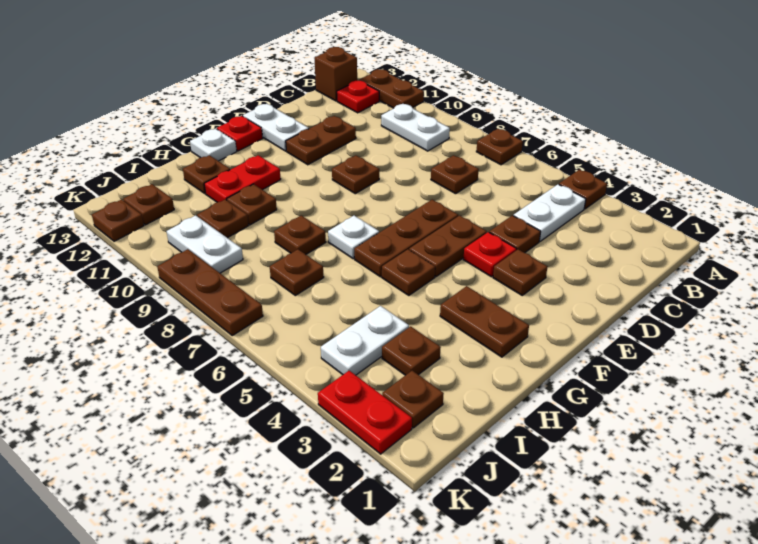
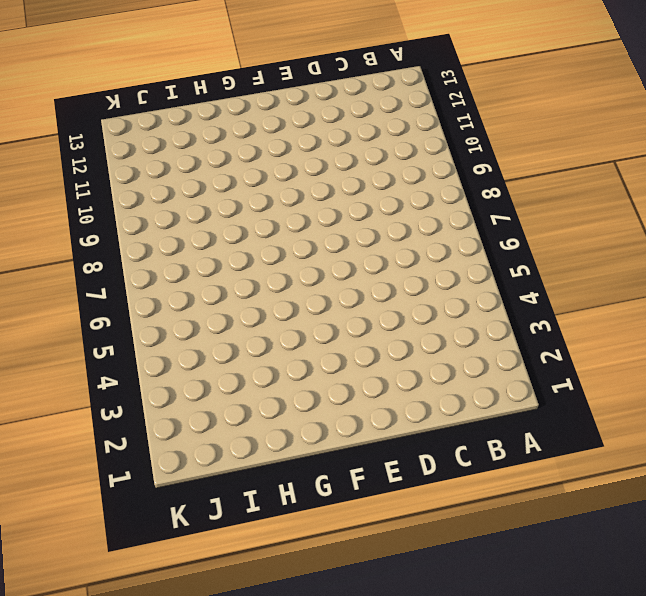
none -> brown 1x1 plate [559,170,607,209]
none -> brown 1x1 plate [476,129,523,165]
none -> brown 1x2 plate [359,69,424,108]
none -> white 1x2 plate [513,184,586,241]

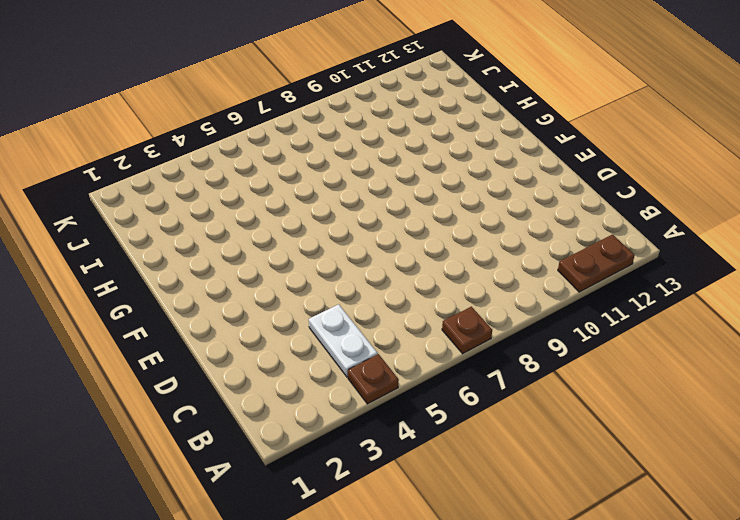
none -> white 1x2 plate [381,104,450,151]
none -> red 1x1 plate [337,81,379,113]
none -> brown 1x1 brick [314,47,357,101]
none -> brown 1x1 plate [431,155,479,194]

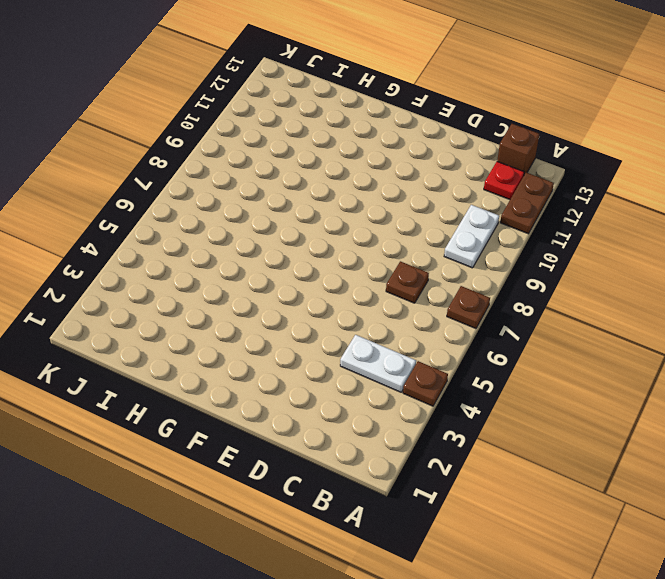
none -> brown 1x1 plate [489,215,541,253]
none -> brown 1x2 plate [286,116,356,165]
none -> brown 1x1 plate [493,249,547,295]
none -> red 1x1 plate [463,232,516,277]

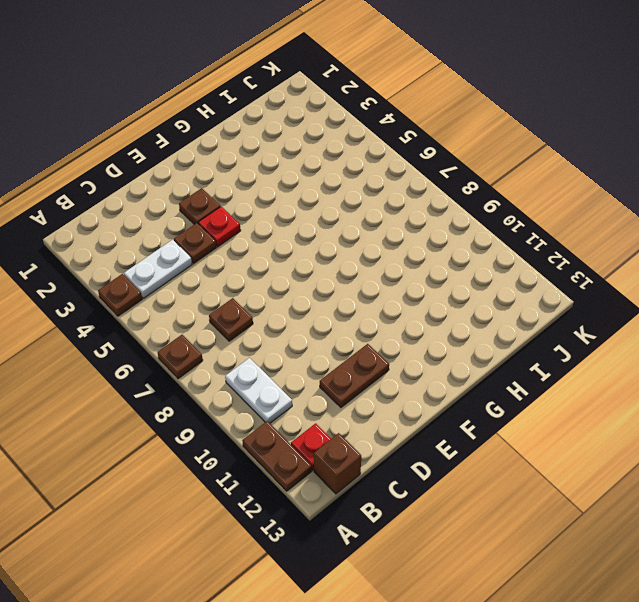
none -> brown 1x2 plate [409,215,487,277]
none -> brown 1x3 plate [354,200,458,277]
none -> brown 1x1 plate [332,155,379,194]
none -> white 1x2 plate [243,104,309,151]

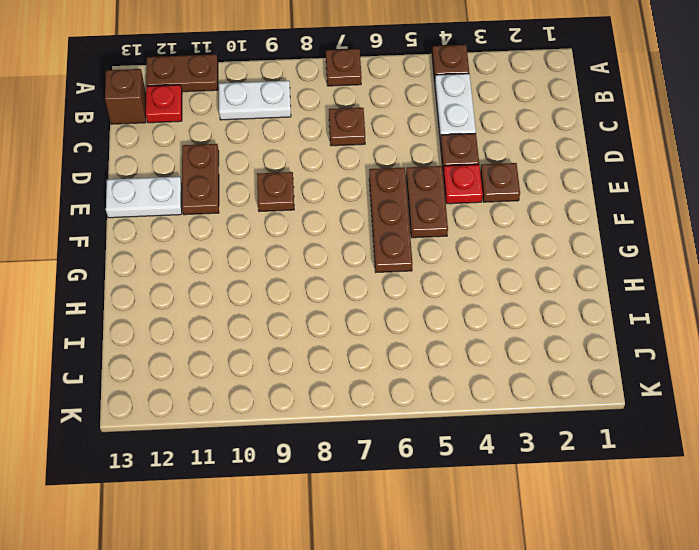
none -> red 1x1 plate [217,116,263,151]
none -> brown 1x2 plate [440,286,529,357]
none -> brown 1x1 plate [382,249,435,295]
none -> white 1x1 plate [328,216,379,259]

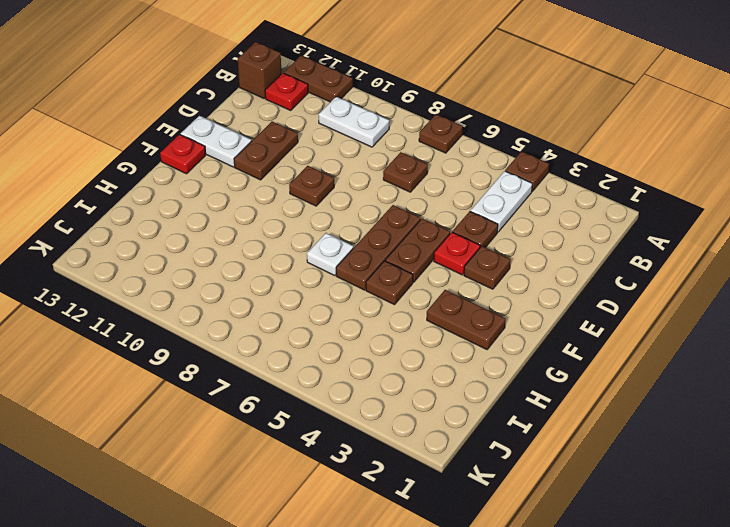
none -> red 1x2 plate [204,155,281,202]
none -> white 1x1 plate [190,129,237,161]
none -> brown 1x1 plate [274,215,326,254]
none -> brown 1x1 plate [227,184,277,225]

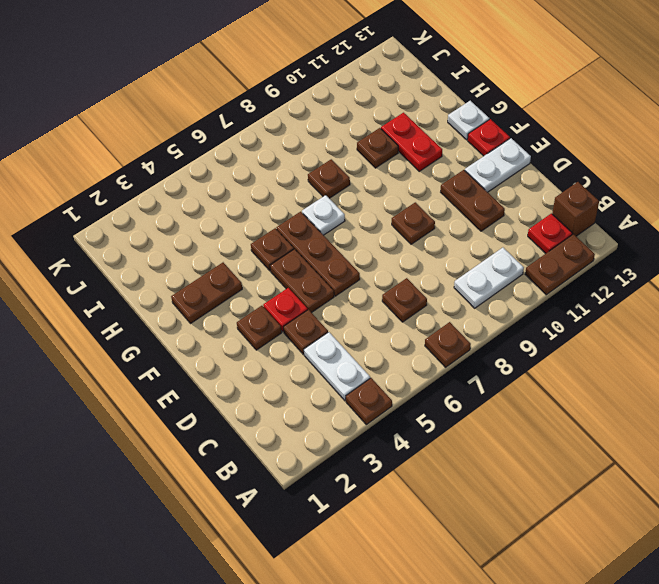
none -> brown 1x1 plate [183,155,230,193]
none -> brown 1x1 plate [382,326,441,375]
none -> white 1x2 plate [321,306,409,375]
none -> brown 1x1 plate [270,249,324,295]

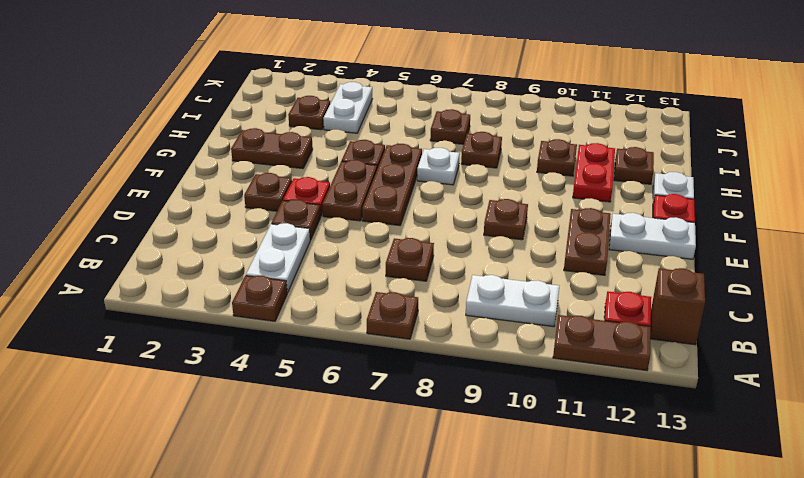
none -> brown 1x1 plate [197,199,249,238]
none -> brown 1x1 plate [382,371,444,428]
none -> white 1x2 plate [167,215,243,273]
none -> brown 1x1 plate [123,184,174,225]

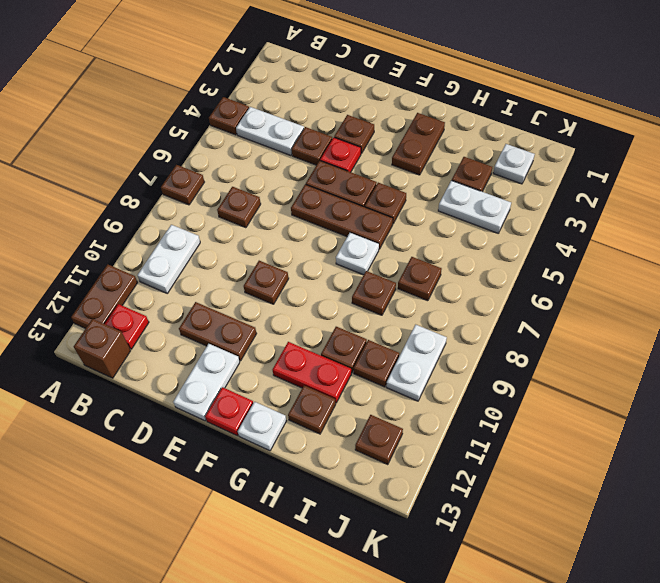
white 1x1 plate [493,144,535,184] -> brown 1x1 plate [382,371,444,428]
none -> red 1x2 plate [318,371,412,454]
none -> brown 1x3 plate [157,249,263,335]
none -> brown 1x1 plate [92,199,144,241]

